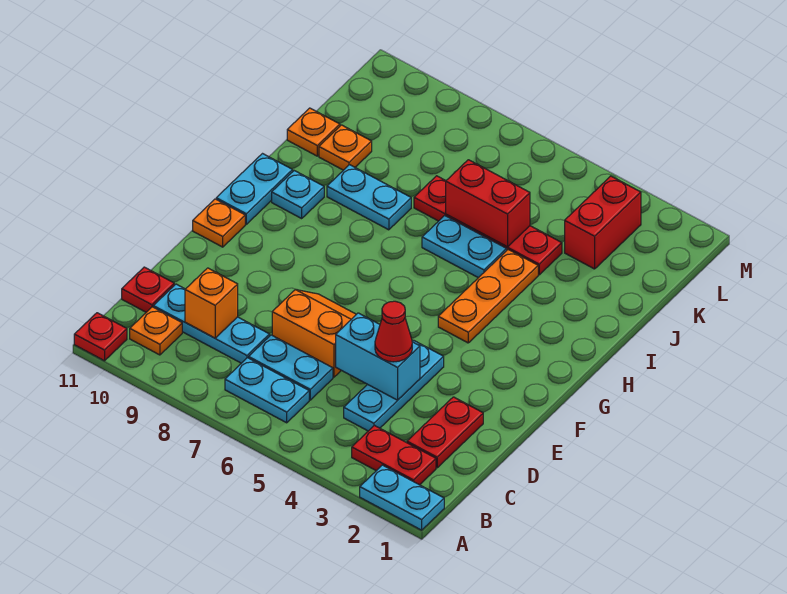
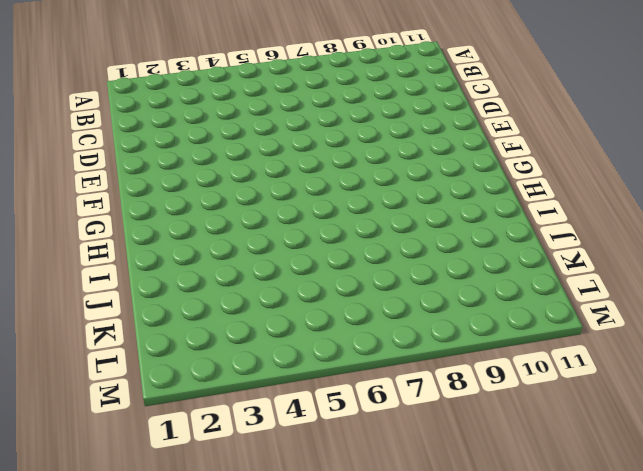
none -> cyan 1x2 plate [360,465,444,530]
none -> red 1x1 plate [74,313,127,361]
none -> red 1x2 plate [352,425,436,485]

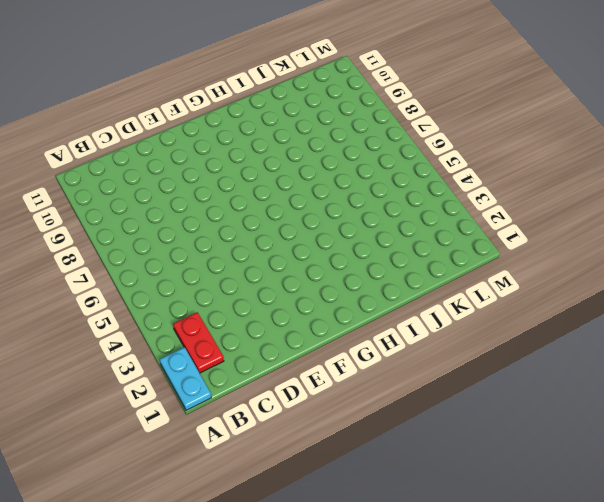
none -> red 1x1 plate [74,313,127,361]
none -> cyan 1x2 plate [225,358,309,423]
none -> orange 1x1 plate [130,307,182,355]

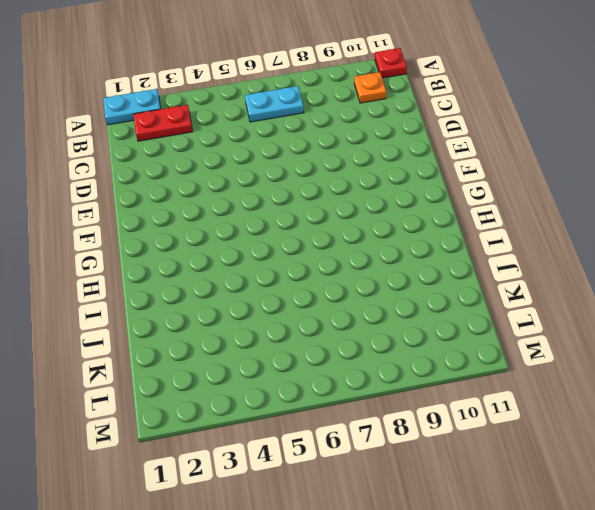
none -> red 1x2 plate [407,397,483,468]
none -> cyan 1x3 plate [344,340,444,431]
none -> cyan 1x2 plate [249,335,333,400]

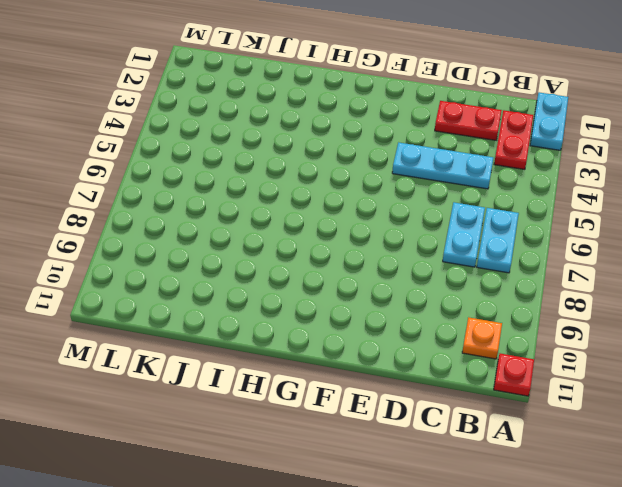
none -> cyan 1x3 plate [153,284,270,363]
none -> red 1x1 plate [122,267,174,312]
none -> orange 2x2 slope [272,290,356,377]

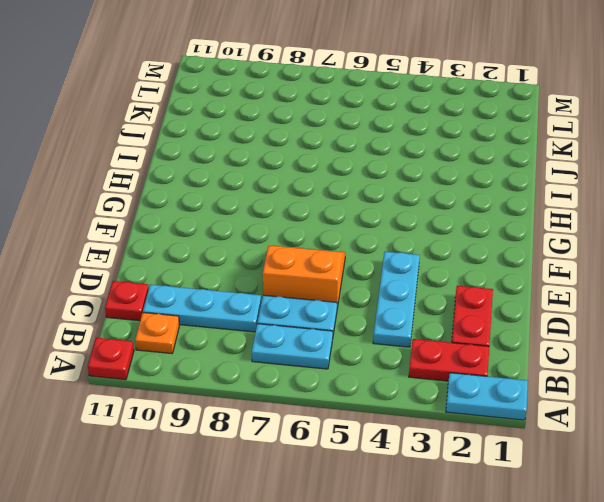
none -> orange 1x1 plate [193,199,245,247]
none -> orange 1x3 plate [438,250,538,343]
none -> cyan 1x2 plate [216,154,293,224]

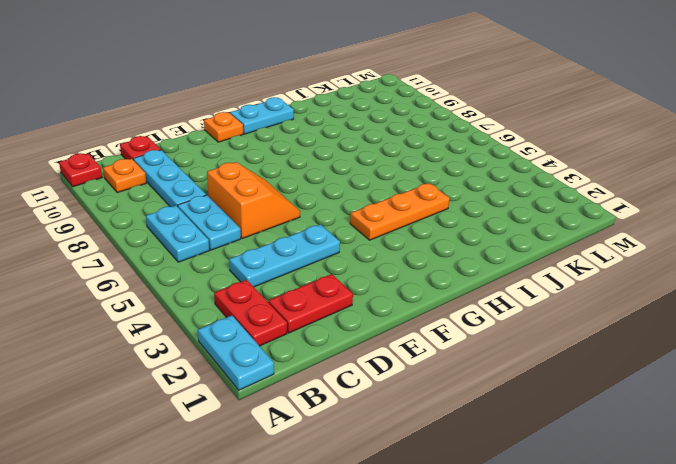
none -> cyan 1x1 plate [272,171,324,218]
none -> cyan 1x2 plate [422,215,507,278]
none -> cyan 1x2 plate [327,165,411,230]

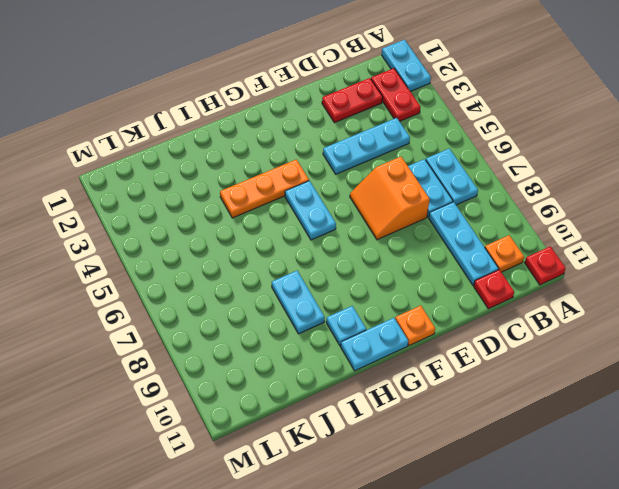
cyan 1x2 plate [285,181,336,240] -> cyan 1x2 plate moved to [422,215,507,278]
none -> red 1x4 plate [414,176,562,275]
none -> orange 1x1 plate [319,125,372,170]
none -> orange 1x1 plate [287,108,340,156]

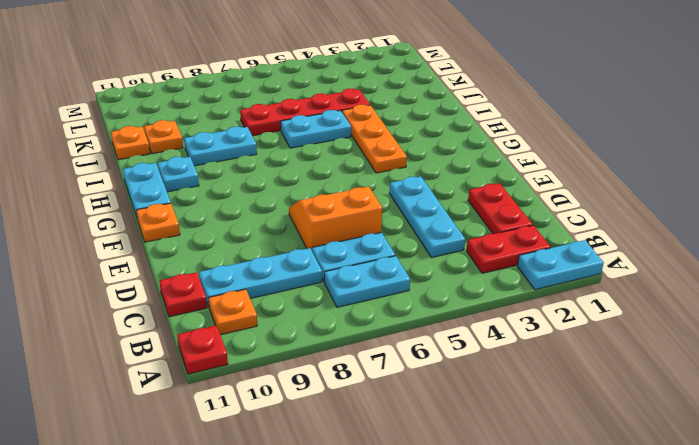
none -> red 1x2 brick [565,176,641,269]
none -> orange 1x1 brick [185,268,238,338]
none -> cyan 1x2 brick [336,313,420,400]

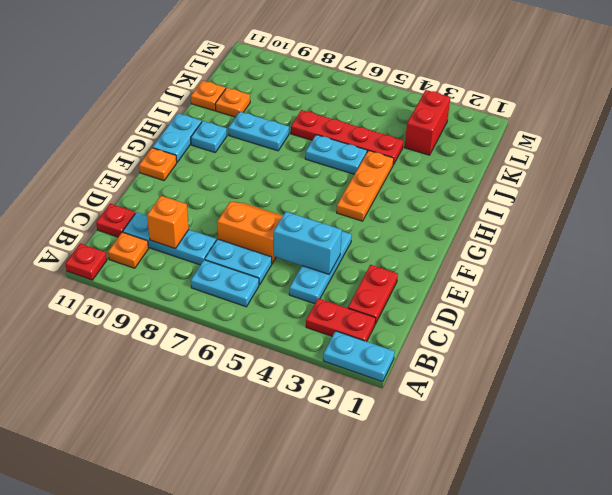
none -> red 1x2 brick [446,160,530,247]
none -> red 1x1 cone [375,301,412,362]

